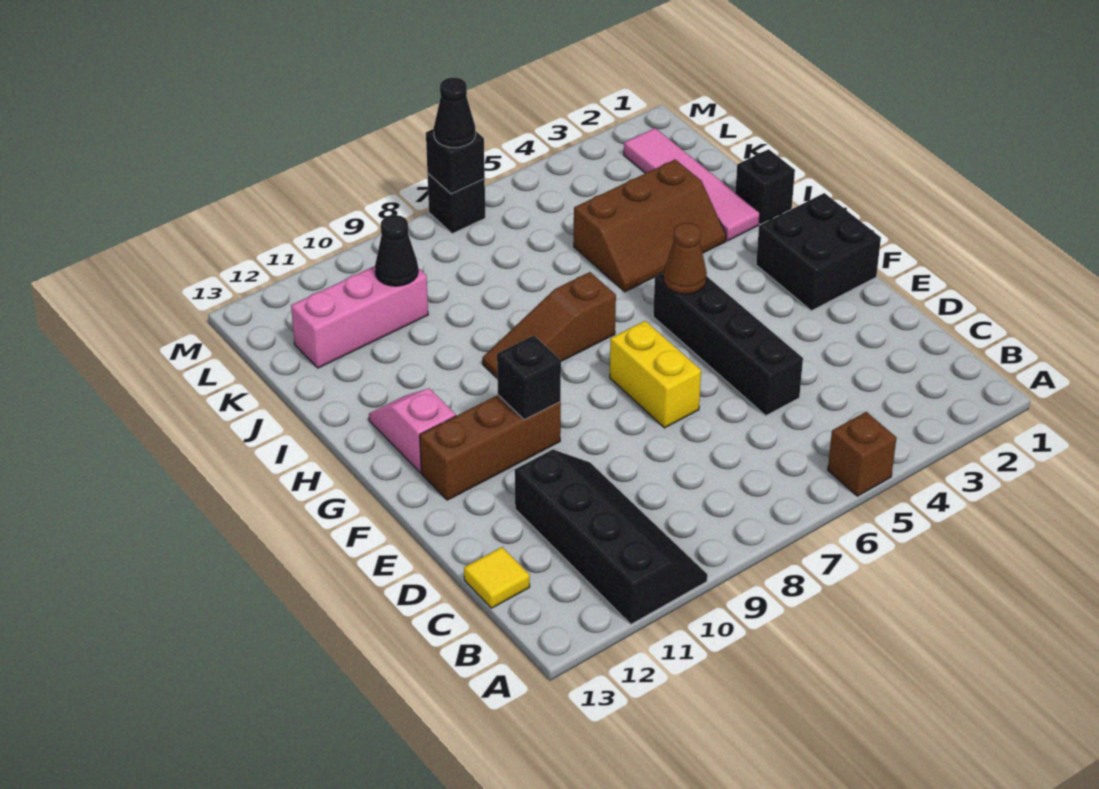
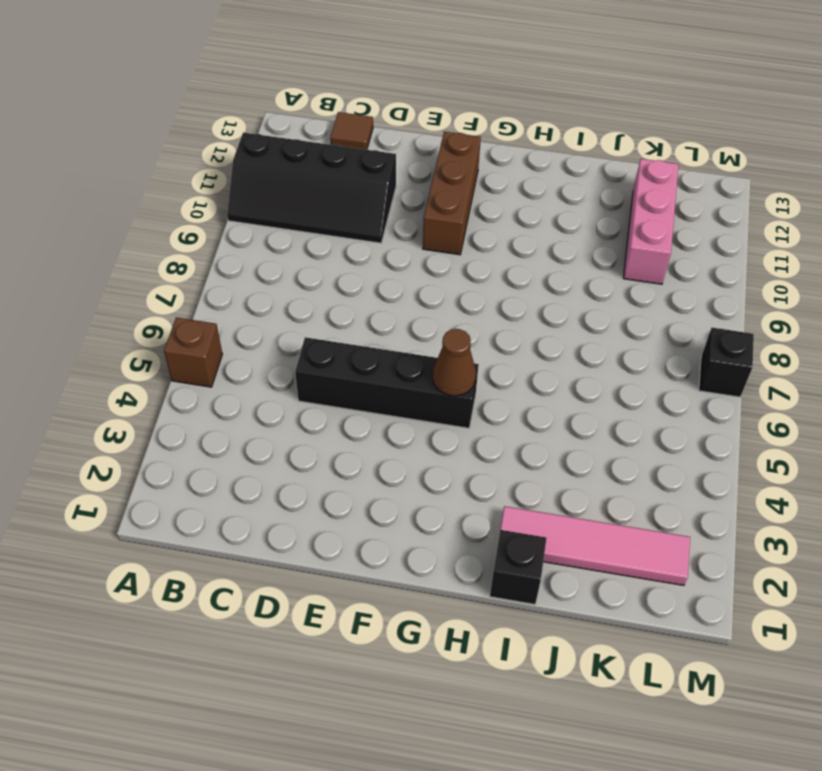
brown 1x1 tile [330,112,373,150] -> yellow 1x1 tile [464,547,530,608]
none -> yellow 1x2 brick [610,321,701,428]
none -> black 2x2 brick [756,193,881,311]
none -> pink 1x2 slope [369,388,456,473]

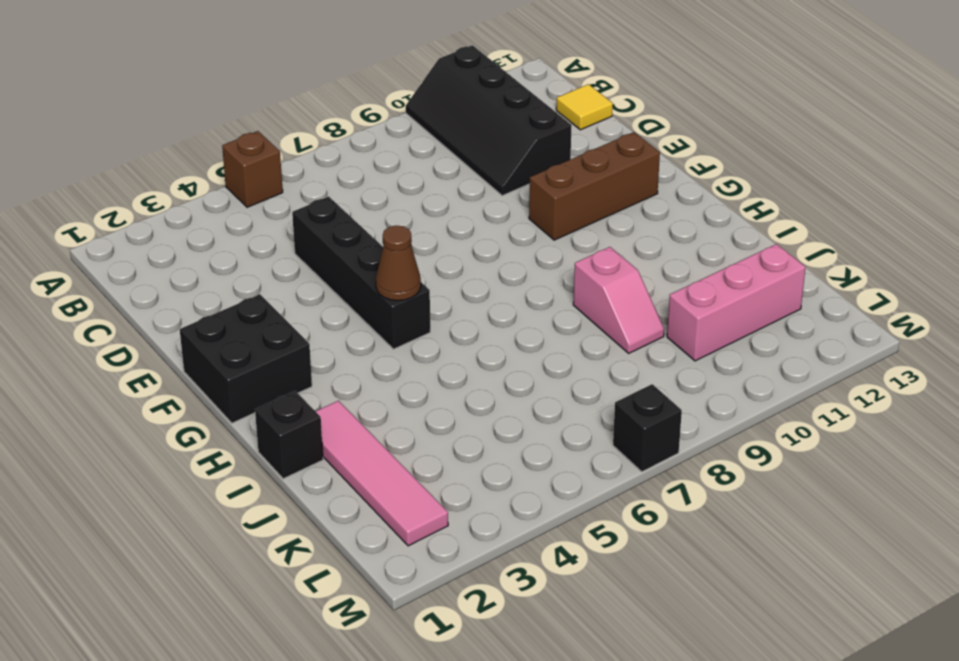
pink 1x2 slope [573,247,664,353] -> pink 1x2 slope moved to [369,388,456,473]
none -> yellow 1x2 brick [610,321,701,428]
none -> brown 1x3 slope [482,272,616,378]
none -> brown 2x3 slope [574,159,726,292]

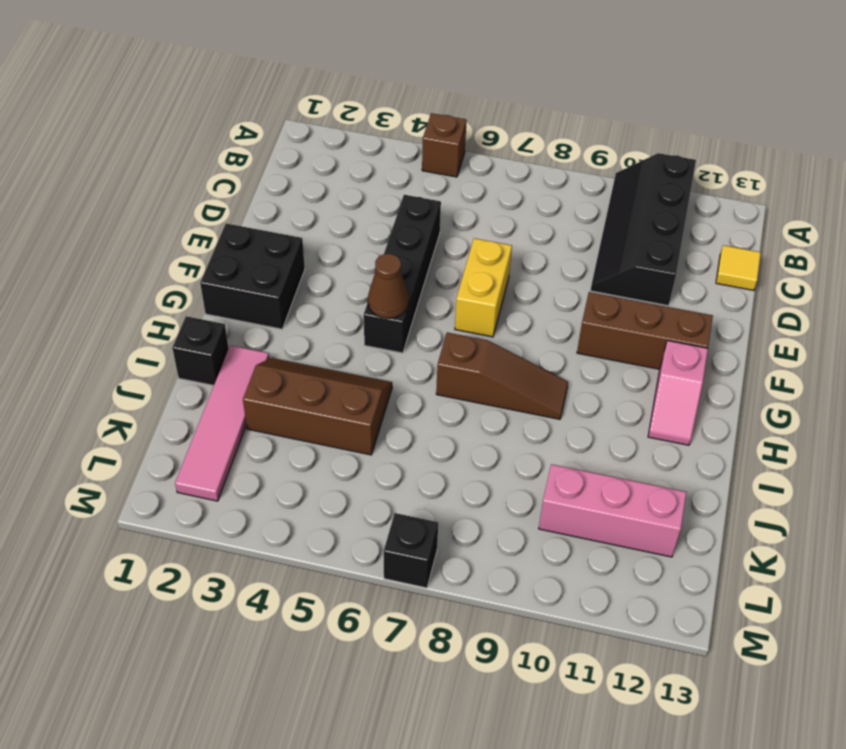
none -> black 1x1 brick [497,335,561,420]
none -> black 1x1 cone [375,215,418,286]
none -> black 1x1 brick [426,129,485,194]

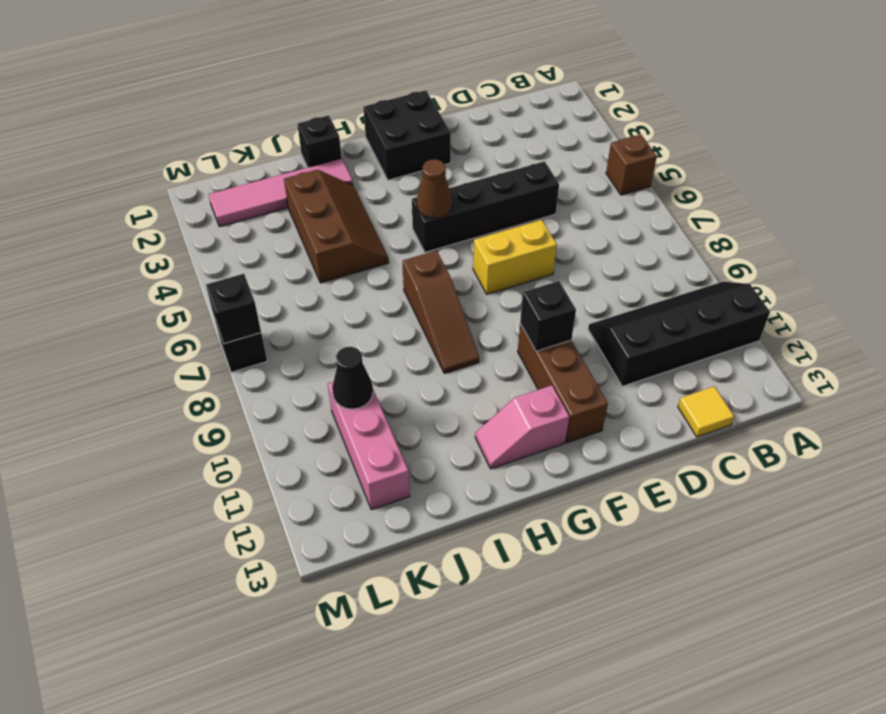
none -> black 1x1 cone [434,78,476,148]

